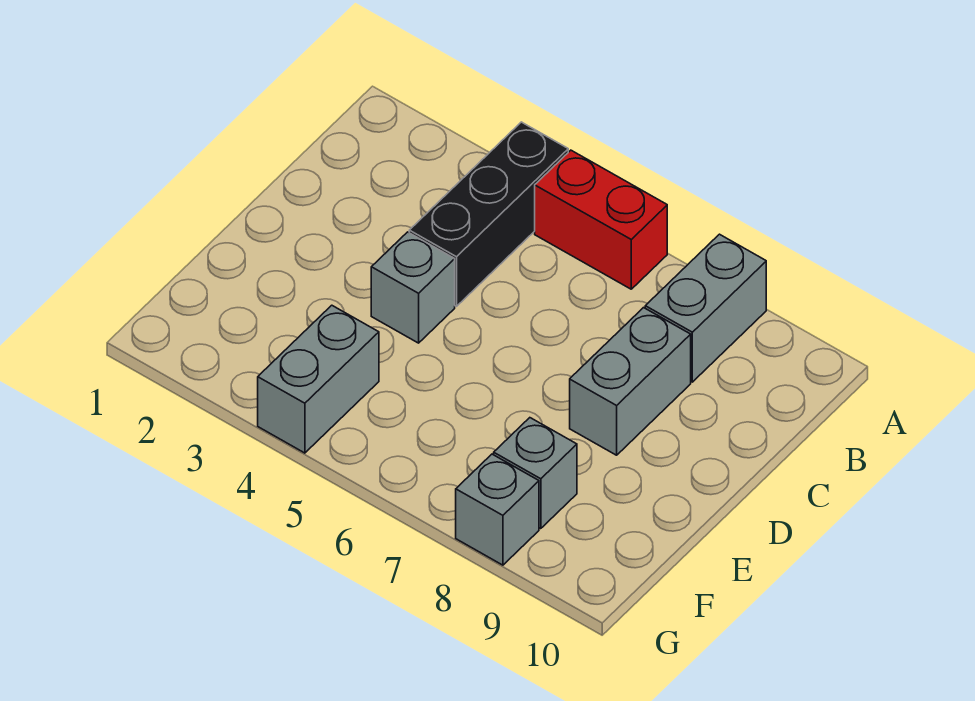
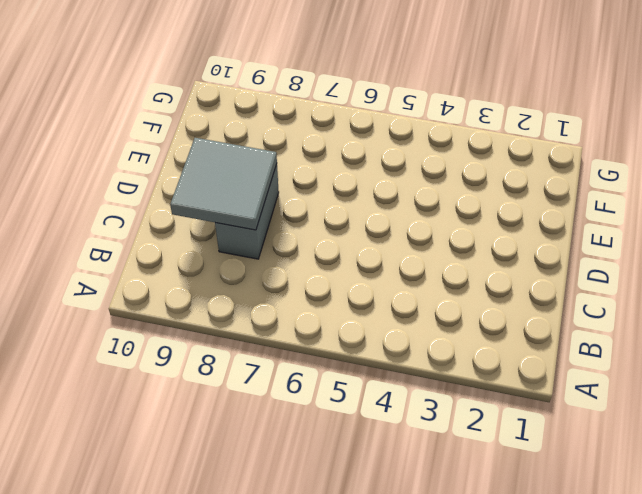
grey 2x2 tile [170,138,277,230] -> none
none -> black 1x3 brick [409,122,568,306]
none -> red 1x2 brick [535,150,667,289]

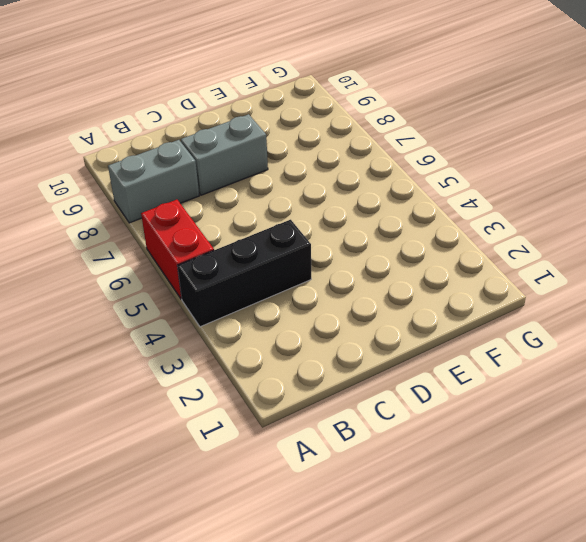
none -> grey 1x1 brick [371,232,455,343]
none -> grey 1x2 brick [258,305,379,453]

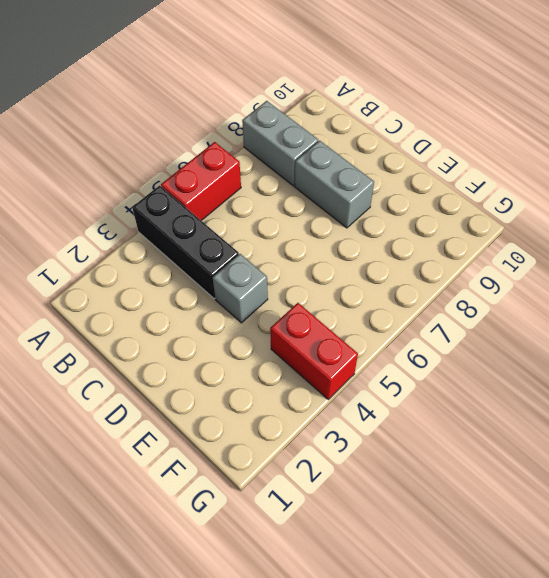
red 1x2 brick [270,303,358,399] -> grey 1x2 brick [258,305,379,453]
none -> grey 1x1 brick [494,418,577,529]
none -> grey 1x1 brick [456,454,539,565]

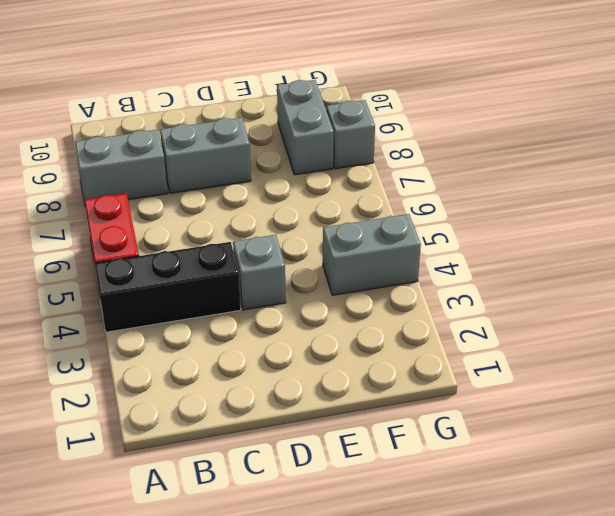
grey 1x2 brick [277,80,334,175] -> grey 1x1 brick [494,418,577,529]

